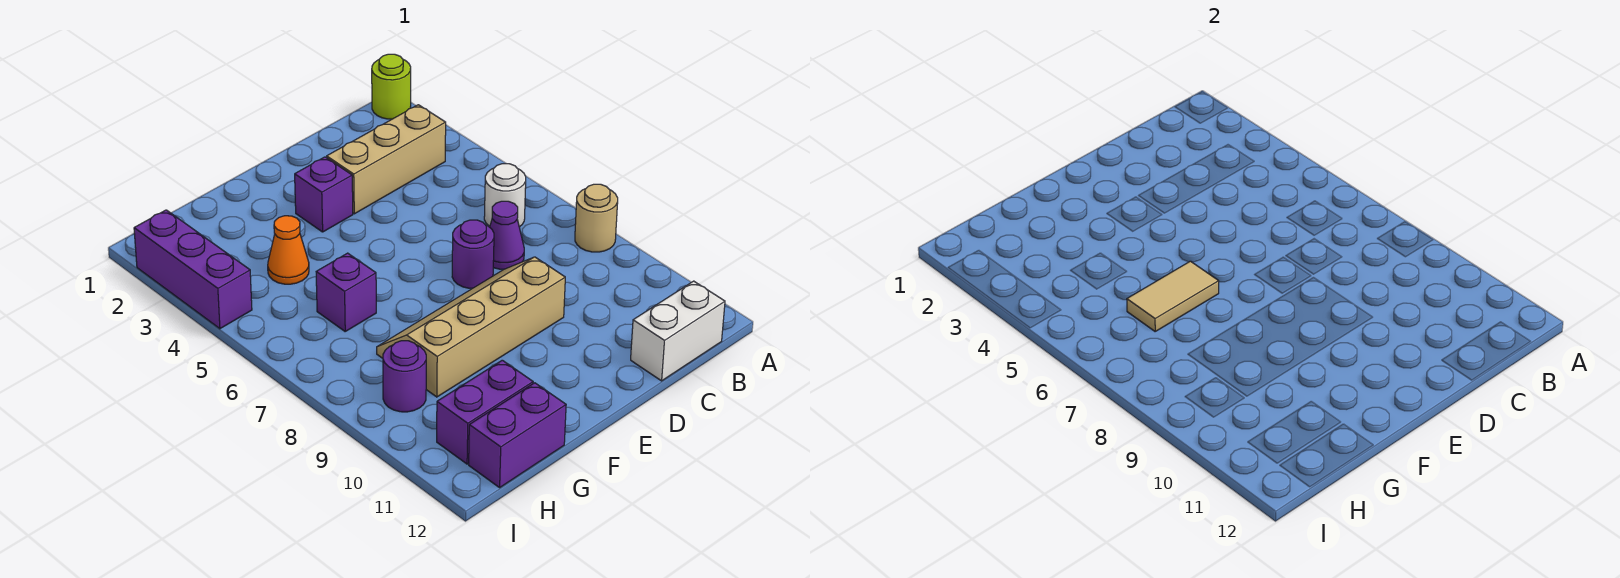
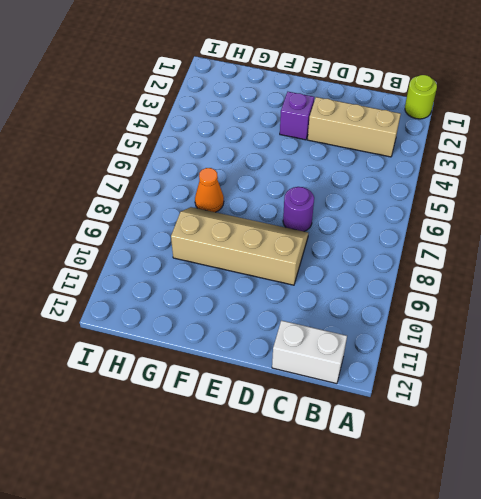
orange 1x1 cone [195,168,224,212] -> orange 1x1 cone moved to [268,216,309,284]
none -> tan 1x1 round brick [575,184,618,252]
none -> white 1x1 round brick [484,164,526,227]
none -> purple 1x1 cone [490,201,524,269]

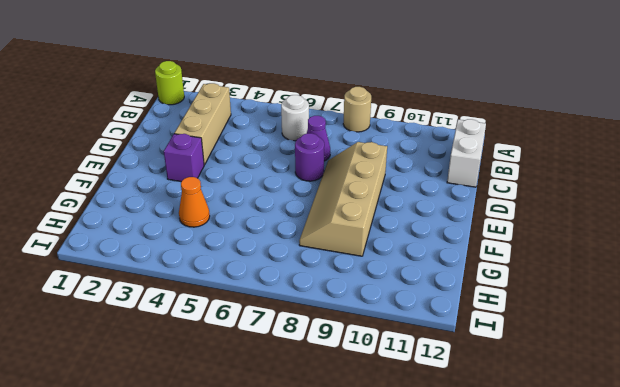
none -> purple 1x1 brick [316,253,376,331]
none -> purple 1x2 brick [437,360,533,464]
none -> purple 1x2 brick [469,383,566,488]

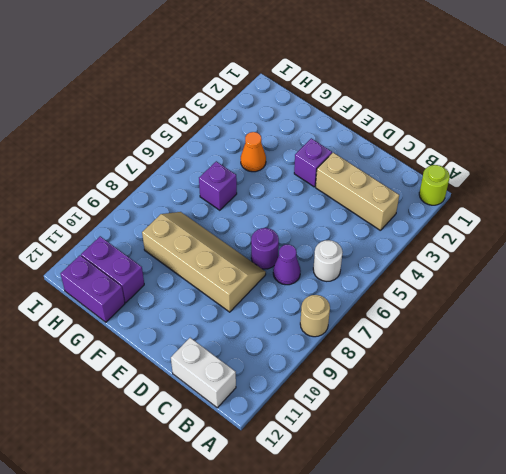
none -> purple 1x1 round brick [383,341,426,412]
none -> purple 1x3 brick [134,210,252,329]
none -> tan 1x2 tile [1127,261,1219,331]

